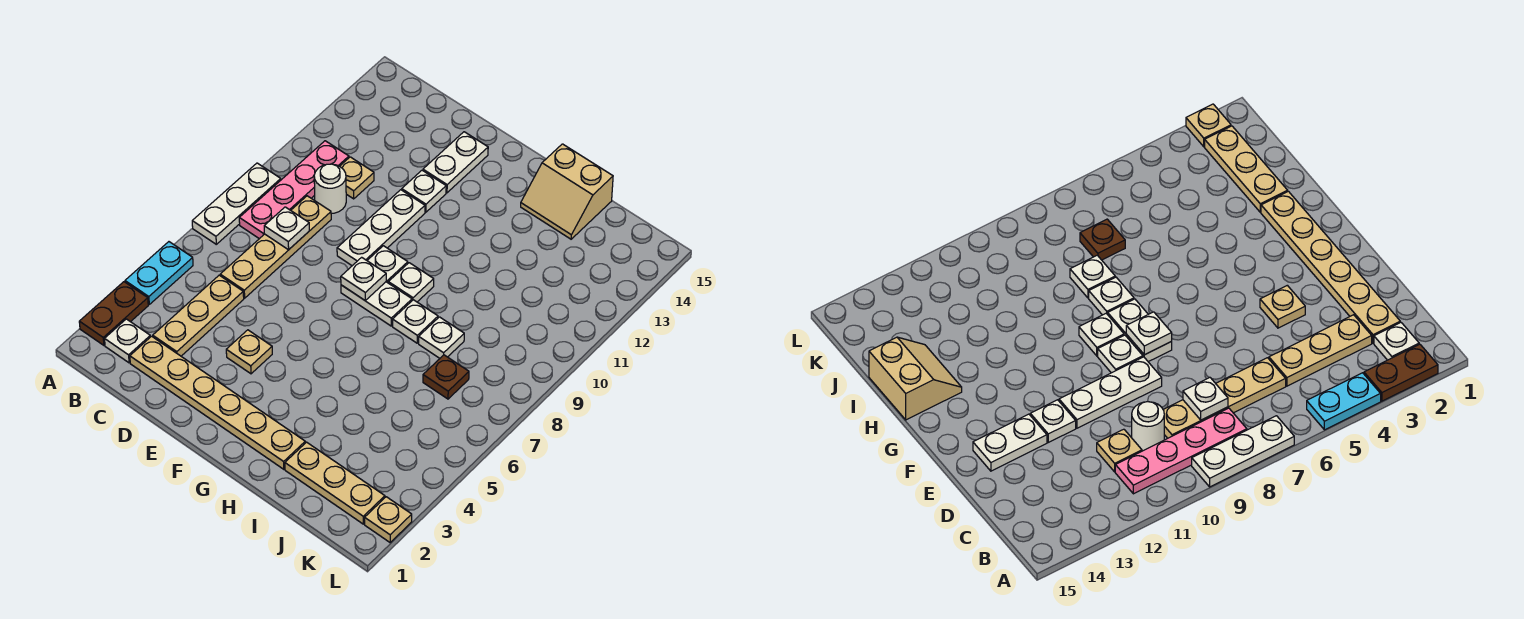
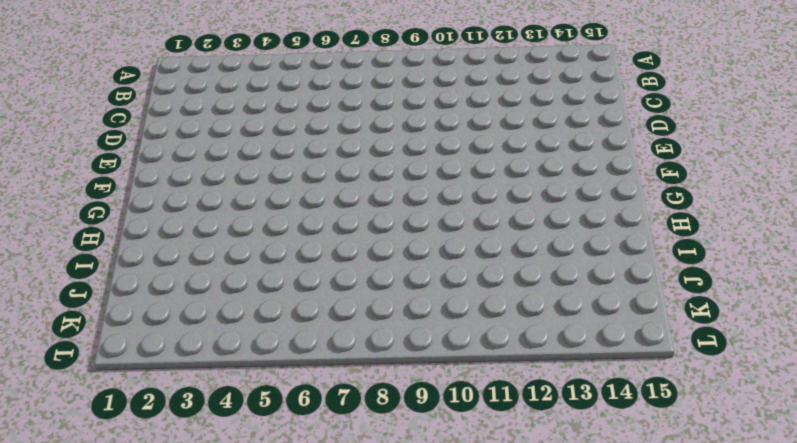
none -> brown 1x2 plate [79,282,148,345]
none -> cyan 1x2 plate [125,242,193,304]
none -> white 1x3 plate [192,163,281,244]

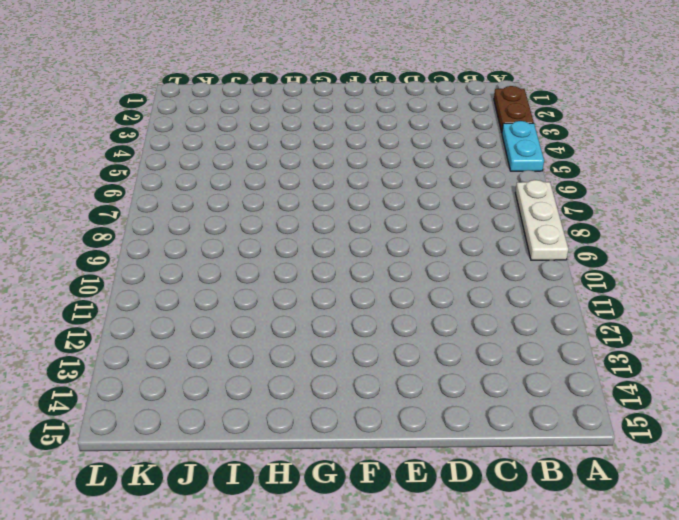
none -> white 1x1 plate [105,319,150,363]
none -> pink 1x4 plate [239,141,349,239]
none -> tan 1x6 plate [130,336,305,469]

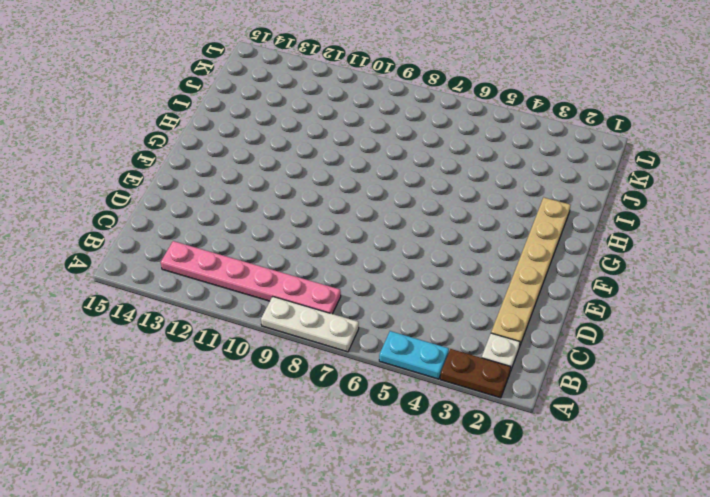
pink 1x6 plate [161,241,341,314] -> pink 1x4 plate [239,141,349,239]
none -> tan 1x3 plate [153,275,244,356]
none -> tan 1x4 plate [220,196,331,298]
none -> white 1x1 round brick [314,164,346,214]

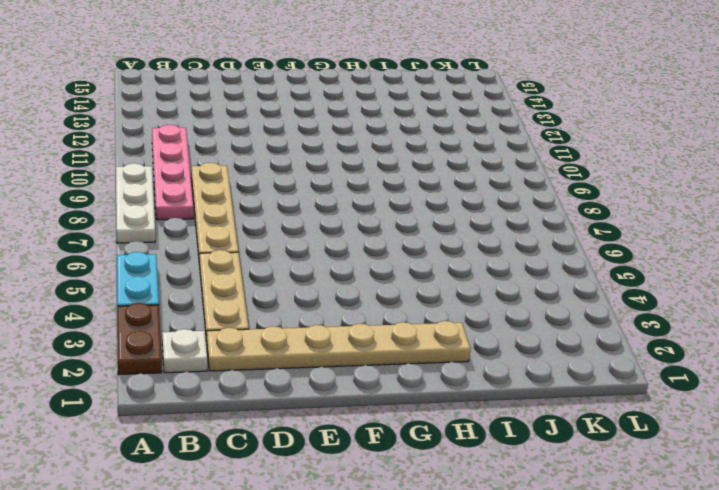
none -> white 1x1 round brick [314,164,346,214]
none -> tan 1x1 plate [340,157,374,199]
none -> tan 1x1 plate [226,330,272,374]

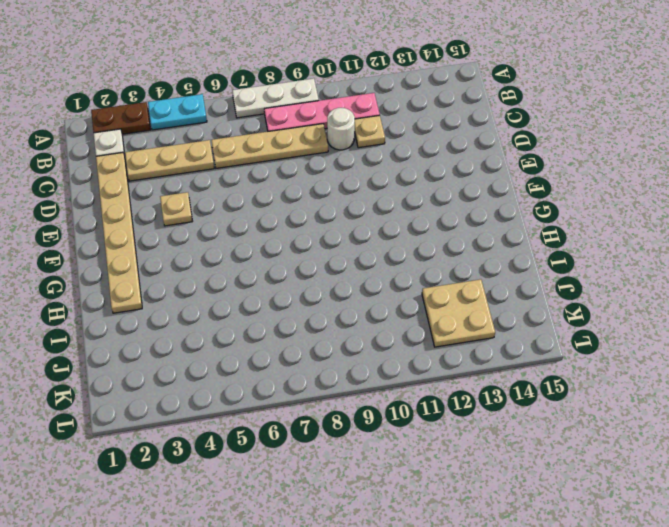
tan 2x2 plate [422,279,495,347] -> none
none -> white 1x3 plate [337,190,425,266]
none -> white 1x1 plate [402,170,446,212]
none -> white 1x2 plate [423,132,488,193]

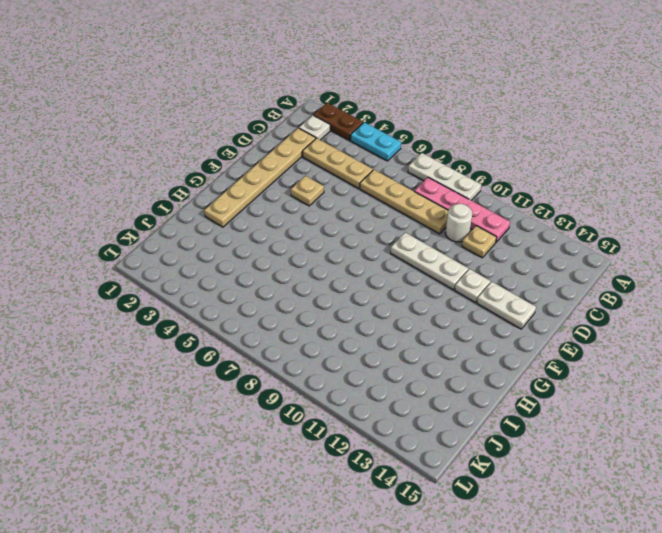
none -> white 1x2 plate [341,282,412,326]
none -> white 1x1 plate [367,246,408,283]
none -> white 1x1 plate [388,263,434,302]

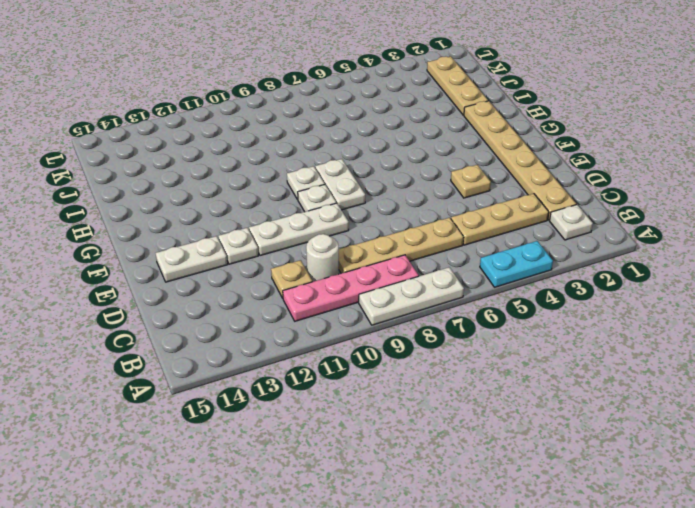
none -> brown 1x2 plate [79,282,148,345]
none -> white 1x1 plate [393,300,438,343]
none -> tan 2x2 slope [521,144,613,239]

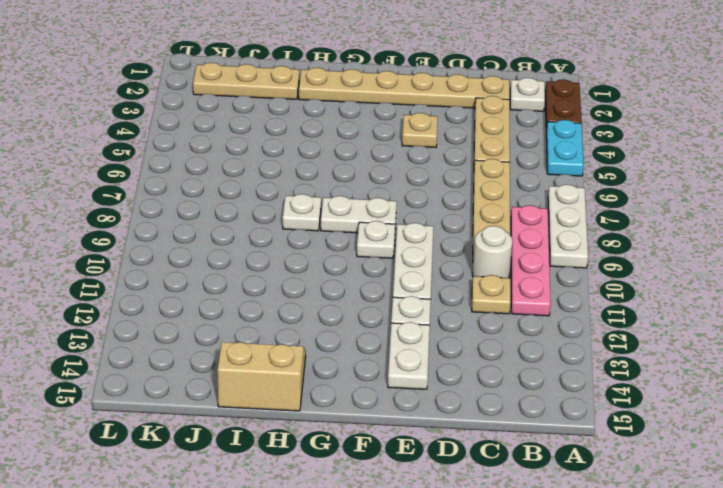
none -> white 1x1 plate [388,263,434,302]
none -> white 1x1 plate [419,317,464,358]
none -> brown 1x1 plate [423,355,469,399]

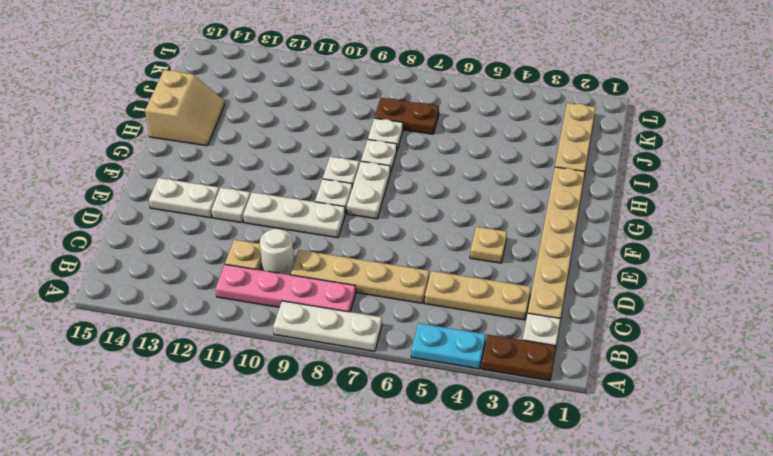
brown 1x2 plate [374,98,439,134] -> brown 1x1 plate [423,355,469,399]
none -> tan 1x1 plate [365,497,412,542]
none -> white 1x1 plate [264,207,309,250]
none -> white 1x1 plate [341,257,386,300]

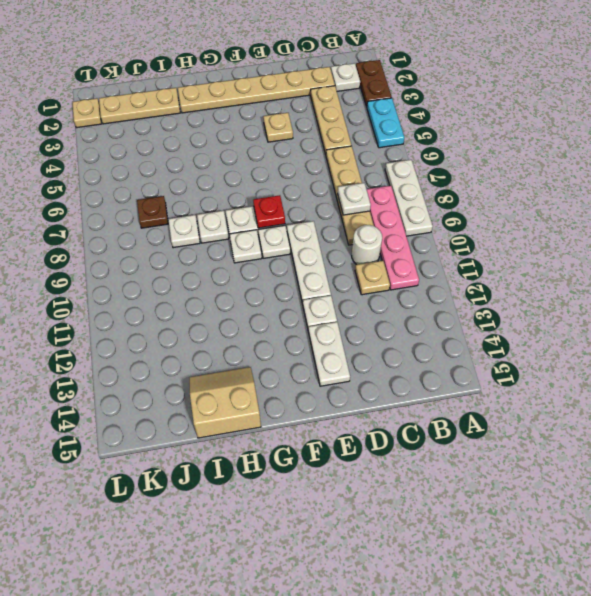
red 1x1 plate [253,195,285,228] -> white 1x1 plate [341,257,386,300]

